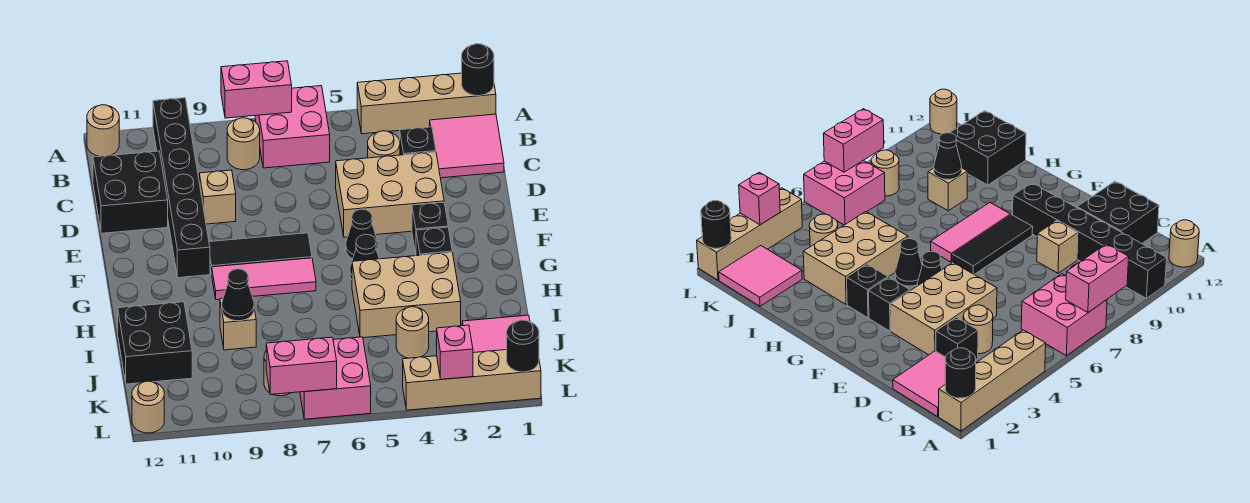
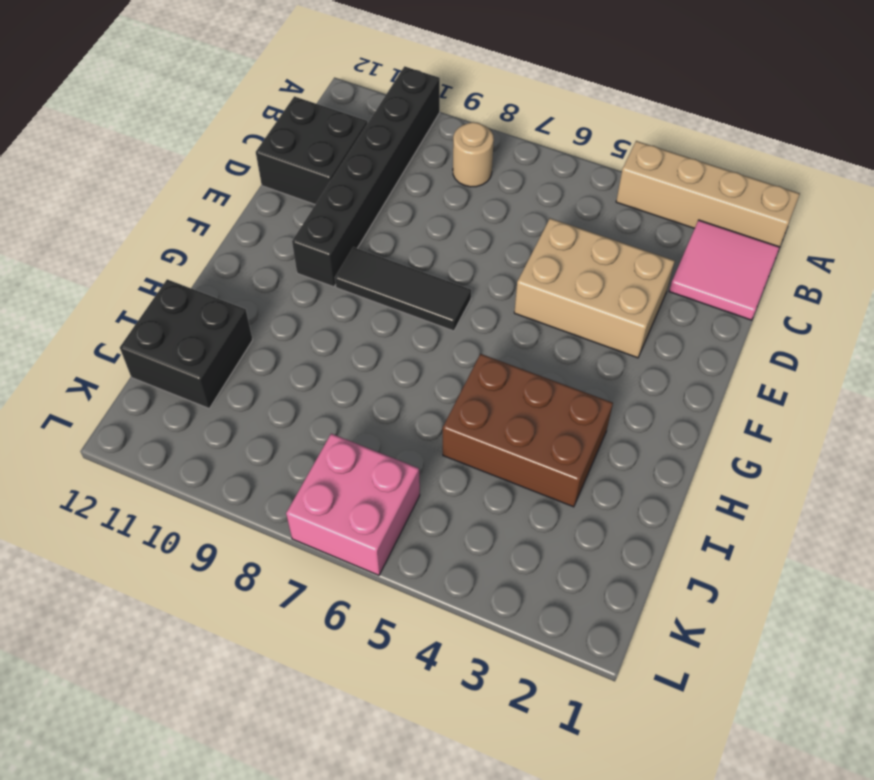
brown 2x3 brick [443,354,613,507] -> tan 2x3 brick [352,252,461,338]
none -> pink 2x2 brick [255,86,330,168]
none -> tan 1x1 round brick [87,105,119,156]
none -> black 1x1 brick [400,127,436,155]
none -> tan 1x1 round brick [368,131,400,158]

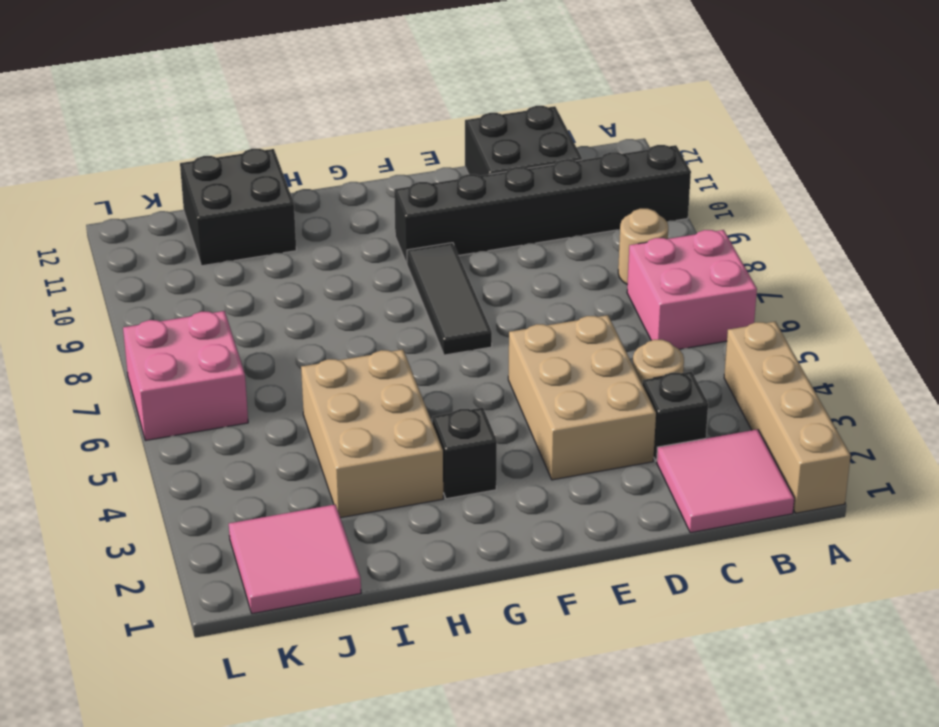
none -> tan 1x1 round brick [87,105,119,156]
none -> tan 1x1 brick [199,170,236,224]
none -> black 1x1 brick [412,202,448,254]
none -> black 1x1 cone [346,209,378,259]

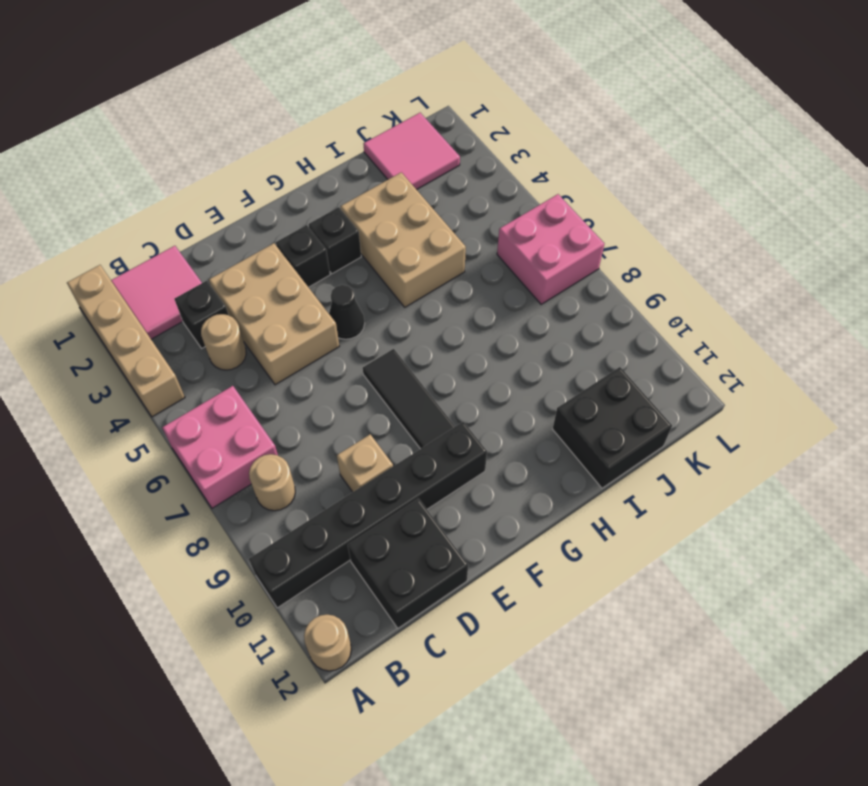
none -> black 1x1 cone [350,234,379,280]
none -> pink 1x3 tile [212,258,316,300]
none -> tan 1x1 brick [220,298,256,350]
none -> tan 1x1 round brick [396,307,429,358]

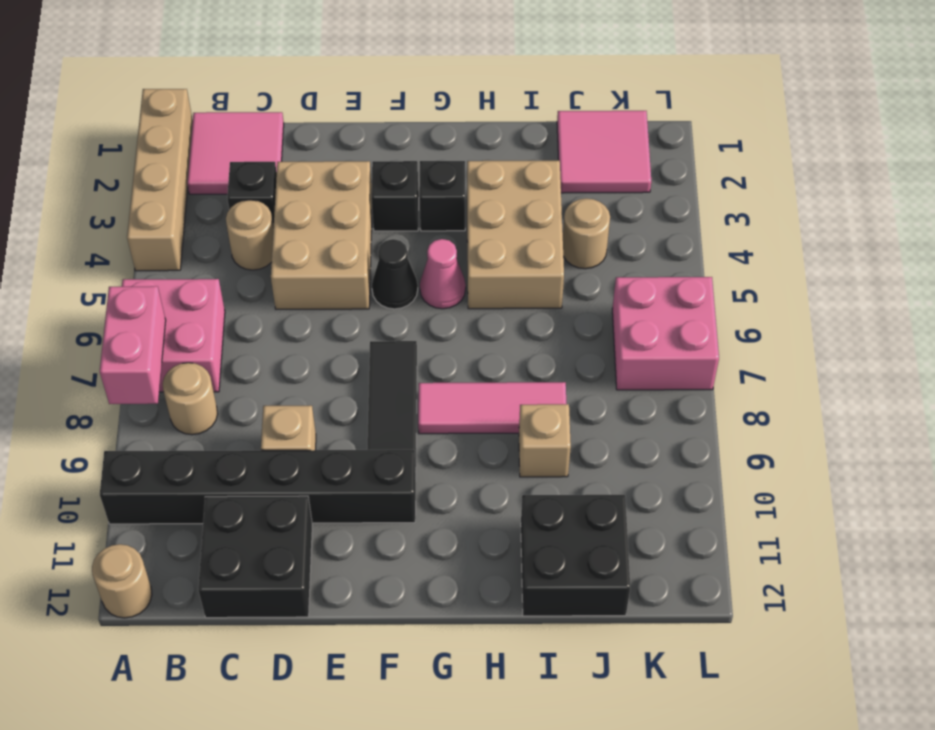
pink 1x1 cone [420,239,466,309] -> black 1x1 cone [350,234,379,280]
pink 1x3 tile [418,382,566,434] -> pink 1x3 tile turned to [212,258,316,300]
none -> tan 1x1 round brick [871,150,899,196]
none -> tan 1x4 brick [403,350,541,410]
none -> tan 1x1 round brick [132,381,164,433]
none -> black 1x1 round brick [462,44,494,96]

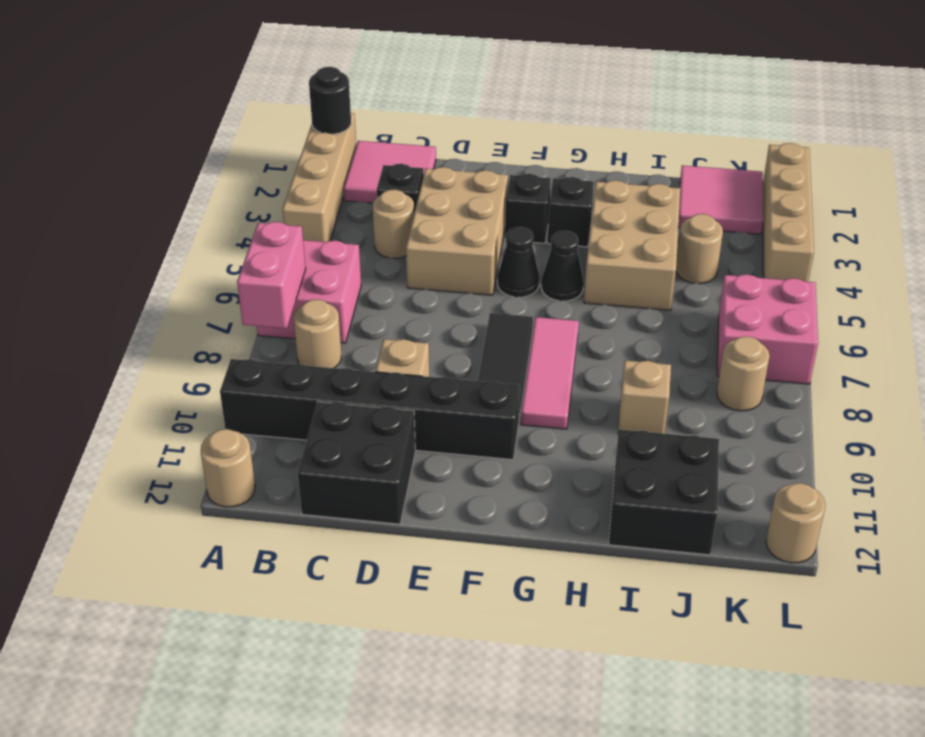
none -> black 1x1 cone [222,269,254,321]
none -> black 1x1 round brick [507,320,539,372]
none -> pink 1x1 brick [436,325,473,379]
none -> pink 1x2 brick [266,337,337,395]

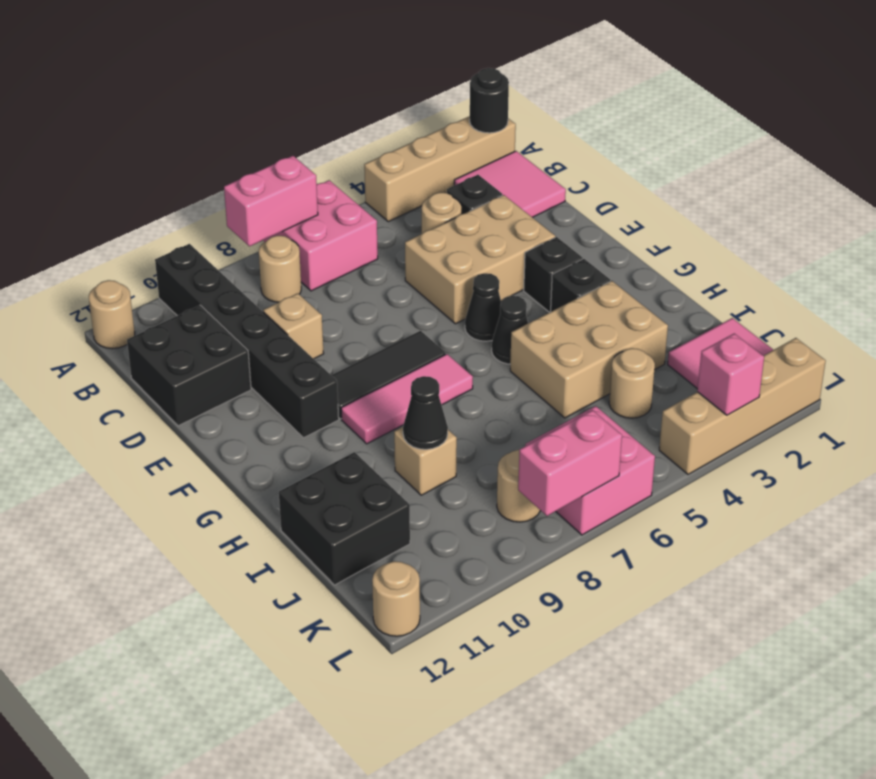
none -> black 1x1 round brick [507,320,539,372]

